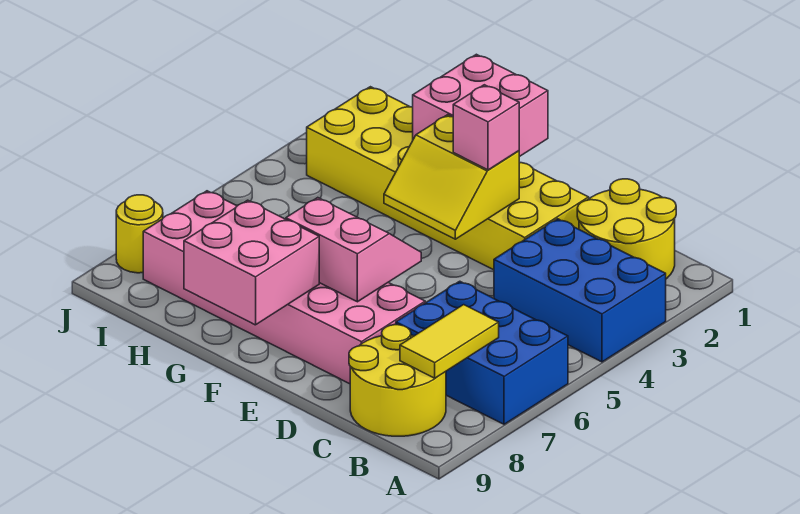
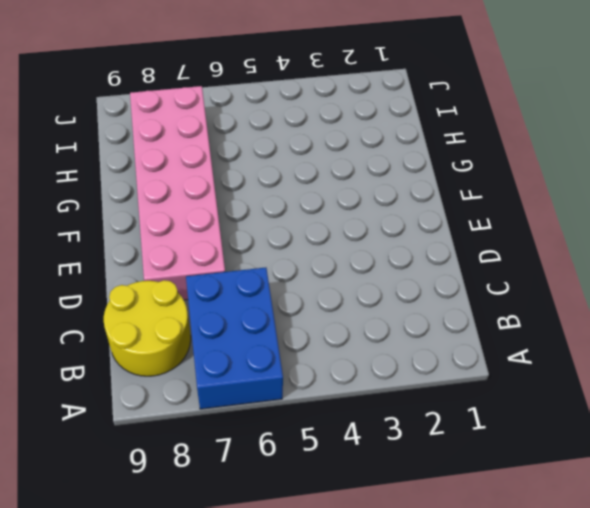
none -> blue 2x3 brick [494,219,666,362]
none -> yellow 2x2 round brick [577,179,676,279]
none -> yellow 2x6 brick [307,87,589,270]

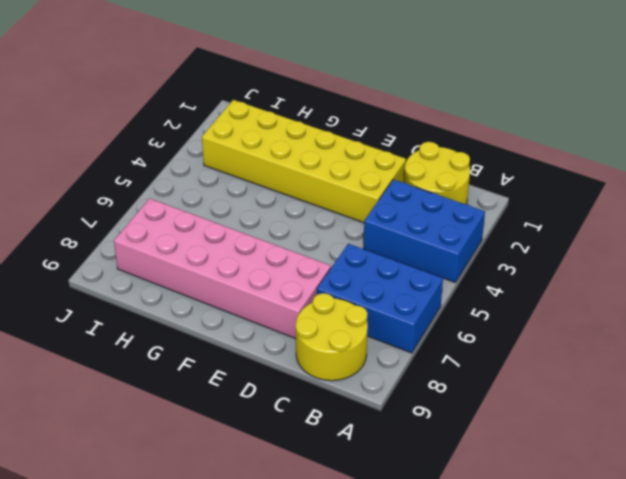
none -> yellow 1x1 round brick [116,195,163,273]
none -> yellow 1x2 tile [400,305,499,378]
none -> yellow 2x2 slope [384,115,519,239]

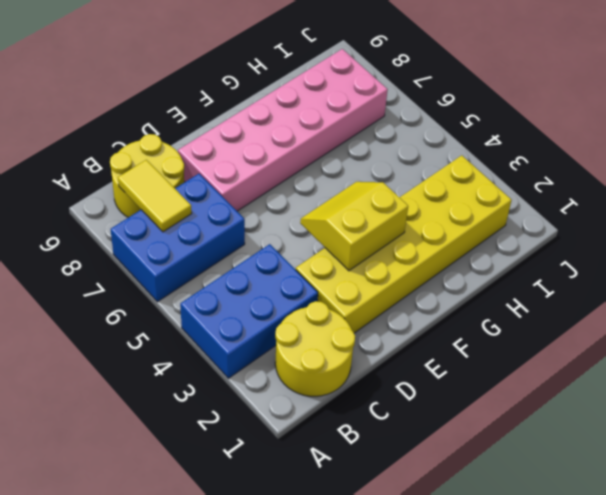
none -> yellow 1x1 round brick [116,195,163,273]
none -> pink 2x2 slope [286,198,421,302]
none -> pink 2x2 brick [413,54,548,157]

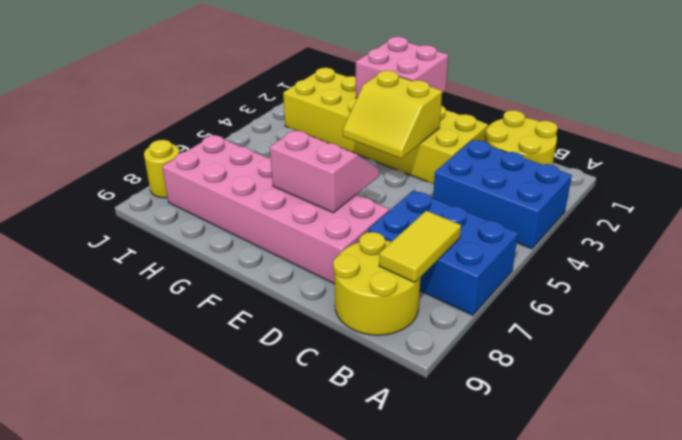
none -> pink 2x2 brick [184,200,319,325]
none -> pink 1x1 brick [453,85,519,170]

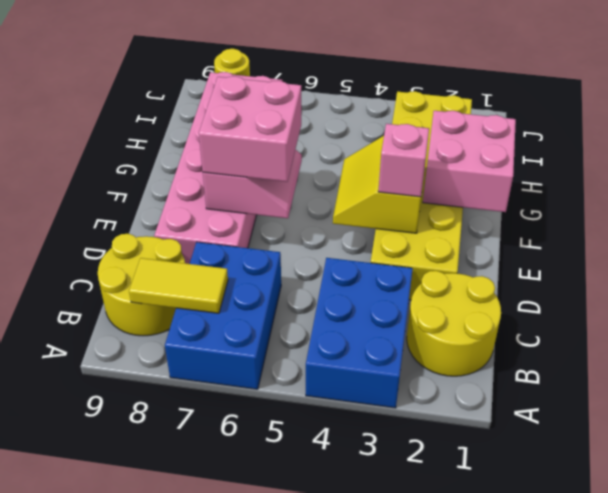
pink 2x2 brick [199,76,301,182] -> pink 2x2 brick moved to [184,200,319,325]

